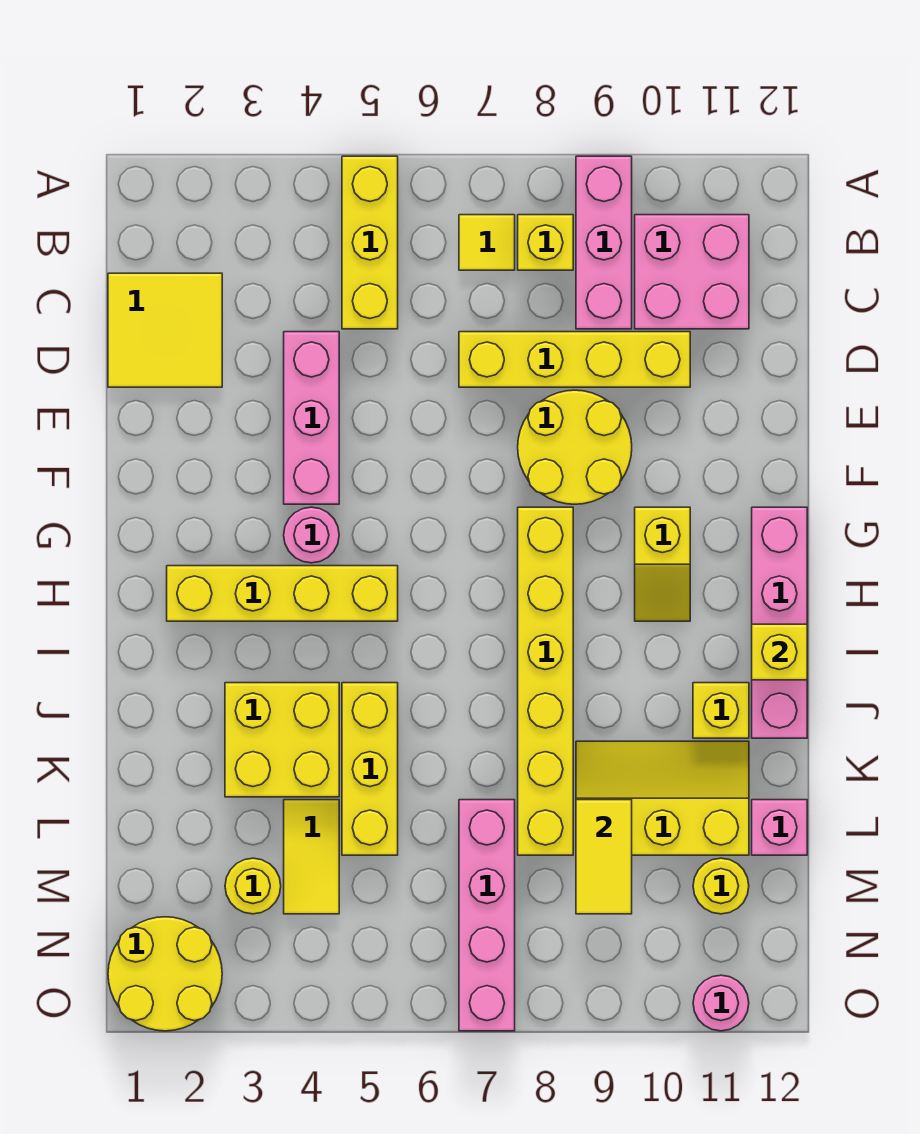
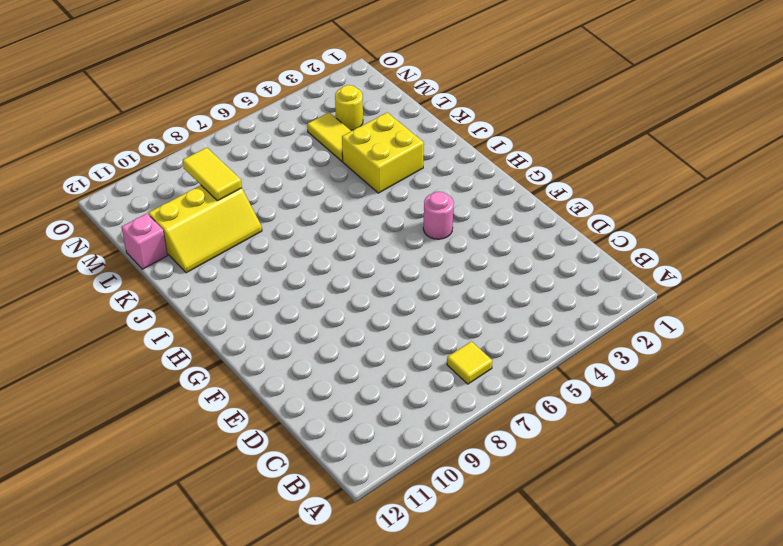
none -> yellow 1x3 brick [342,156,398,329]
none -> pink 1x3 brick [576,156,632,329]
none -> yellow 1x1 brick [518,215,573,270]

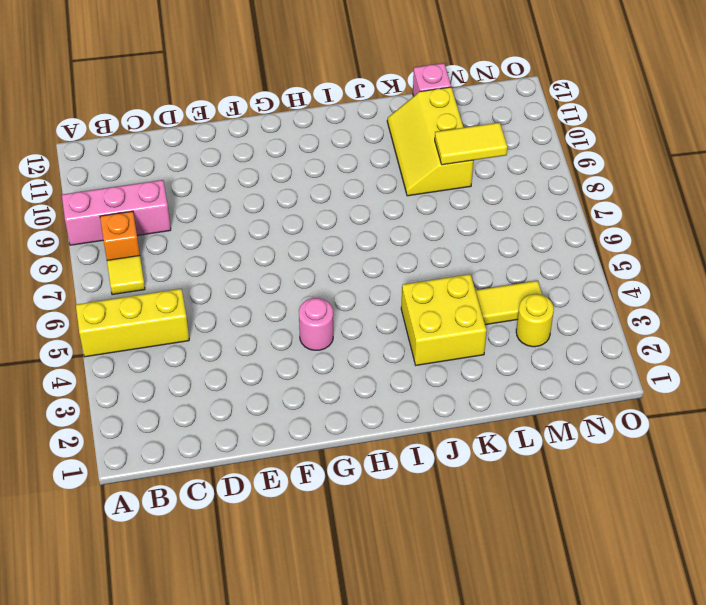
orange 1x1 brick [100,211,140,260] -> yellow 1x1 brick [518,215,573,270]
none -> pink 2x2 brick [635,215,749,329]
none -> yellow 2x2 tile [108,273,222,387]
none -> pink 1x3 brick [284,332,339,504]

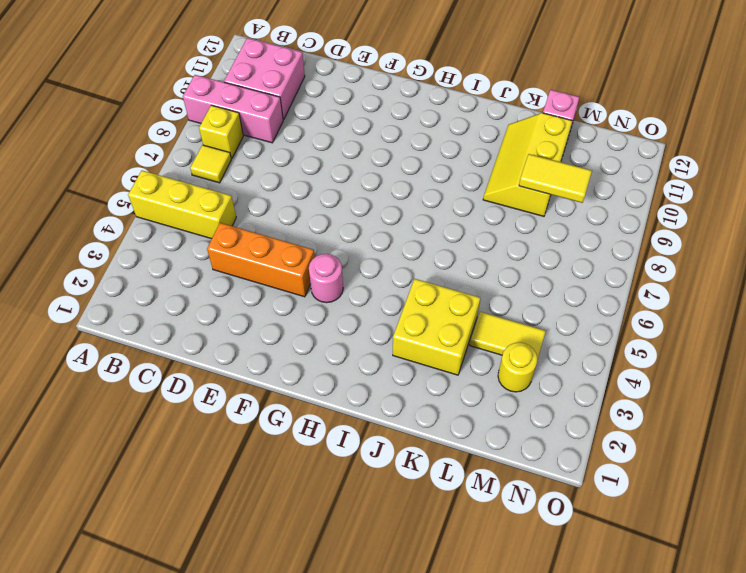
orange 1x3 brick [207,223,315,297] -> pink 1x3 brick [284,332,339,504]
none -> yellow 2x2 tile [108,273,222,387]
none -> yellow 1x4 brick [459,332,690,387]
none -> yellow 2x2 round brick [518,390,632,504]

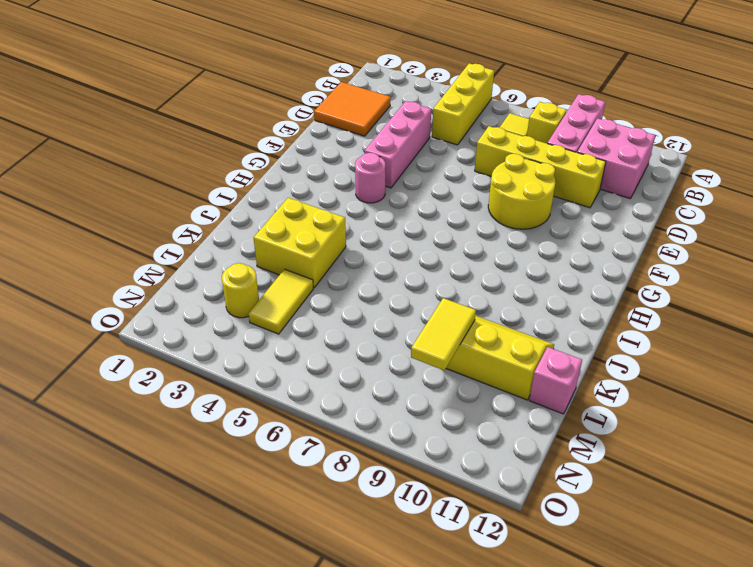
orange 2x2 tile [314,82,391,136] -> yellow 2x2 tile [108,273,222,387]
none -> yellow 1x6 brick [518,507,573,855]
none -> yellow 1x2 slope [635,507,690,621]
none -> pink 1x4 brick [752,507,807,738]

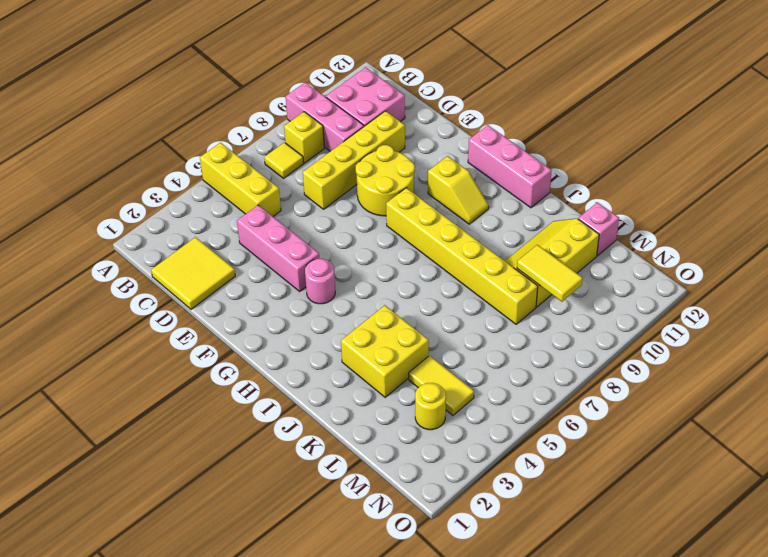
pink 1x3 brick [468,125,552,208] -> pink 1x4 brick [752,507,807,738]
none -> yellow 1x4 brick [167,566,398,621]
none -> yellow 1x3 brick [342,683,398,855]
none -> yellow 1x1 brick [693,683,749,738]

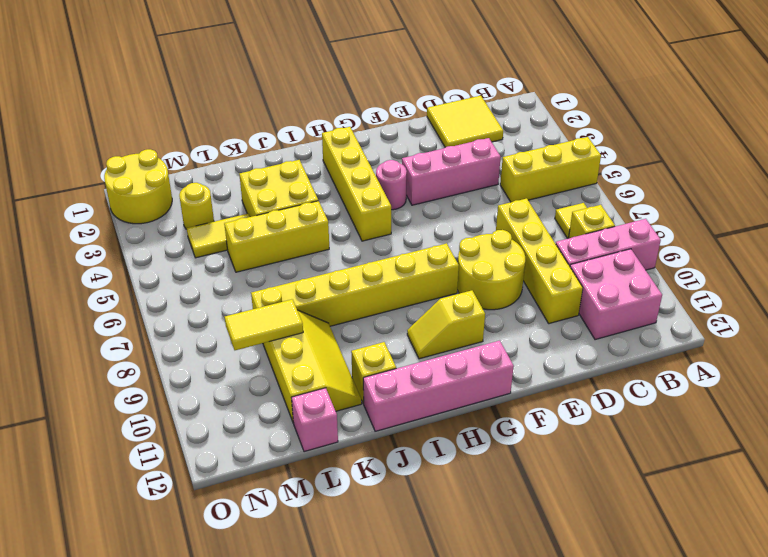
none -> pink 1x4 brick [459,800,515,1031]
none -> yellow 1x1 round brick [693,858,749,914]
none -> pink 1x1 round brick [693,975,749,1031]

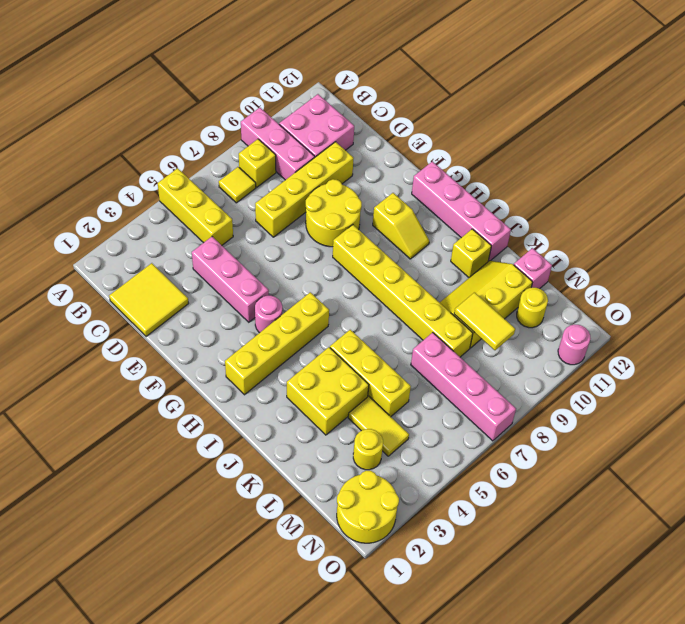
none -> yellow 1x1 brick [752,624,807,680]

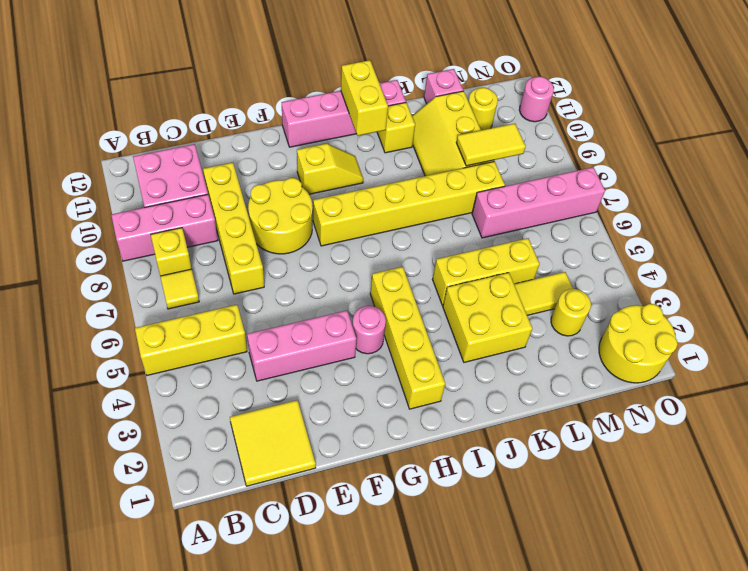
yellow 1x2 brick [341,60,388,136] -> yellow 1x1 brick [752,624,807,680]

